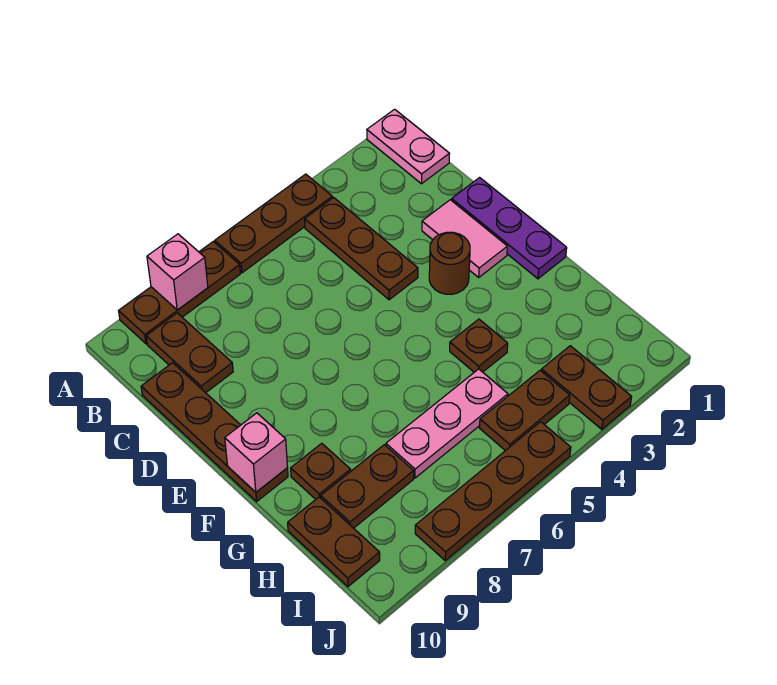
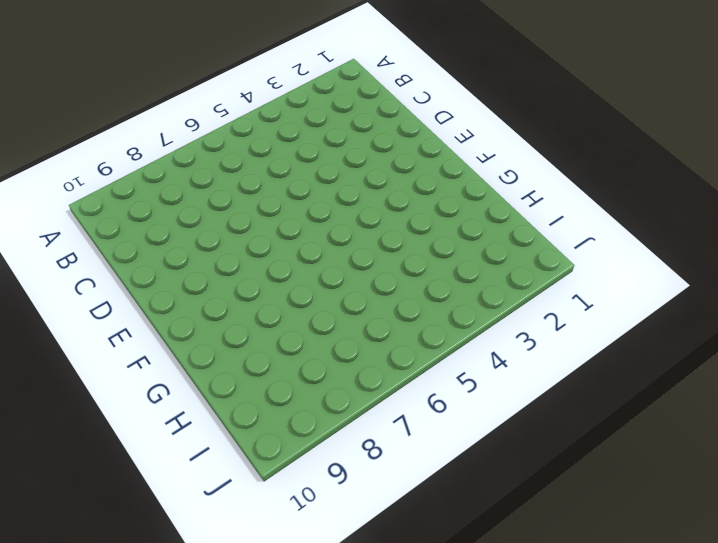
none -> pink 1x2 plate [367,109,450,184]
none -> brown 1x3 plate [215,174,332,273]
none -> brown 1x3 plate [119,242,240,344]

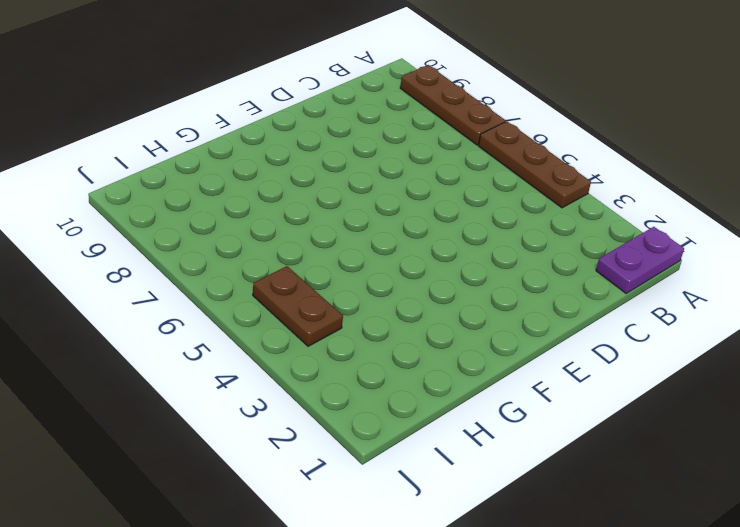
purple 1x2 plate [596,227,684,293] -> pink 1x2 plate [367,109,450,184]
none -> brown 1x3 plate [305,197,418,300]
none -> brown 1x2 plate [146,313,233,393]
none -> brown 1x4 plate [141,363,288,501]

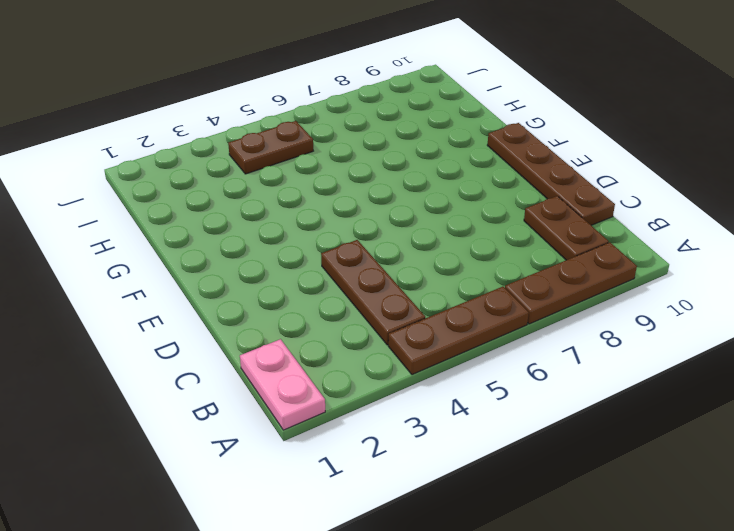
none -> purple 1x3 plate [452,178,567,279]
none -> pink 1x2 tile [422,200,507,277]
none -> brown 1x1 round brick [429,232,470,294]

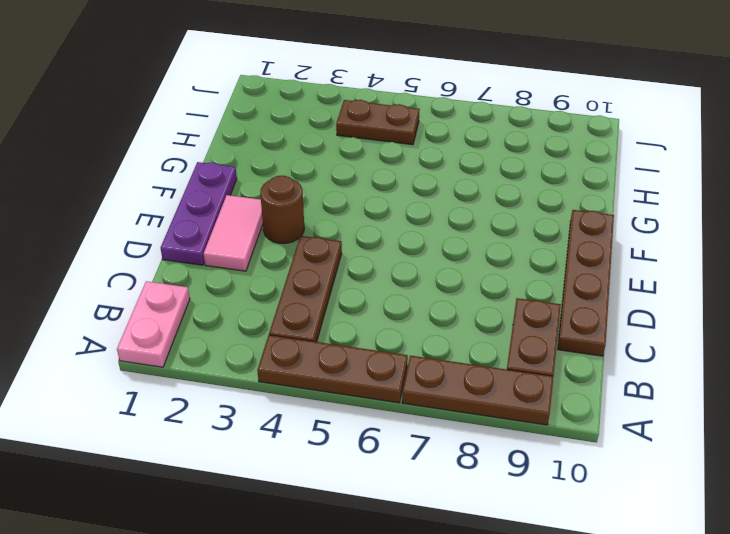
none -> brown 1x1 plate [450,319,508,372]
none -> brown 1x1 plate [291,443,351,499]
none -> pink 1x3 plate [386,369,508,478]

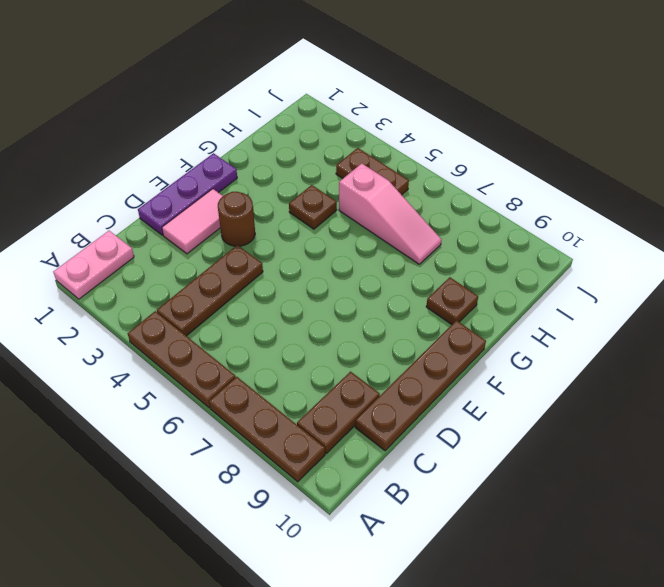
pink 1x3 slope [339,163,442,264] -> pink 1x3 plate [386,369,508,478]
none -> brown 1x2 plate [321,445,414,528]
none -> brown 1x2 plate [288,497,380,587]
none -> brown 1x2 plate [541,346,631,429]

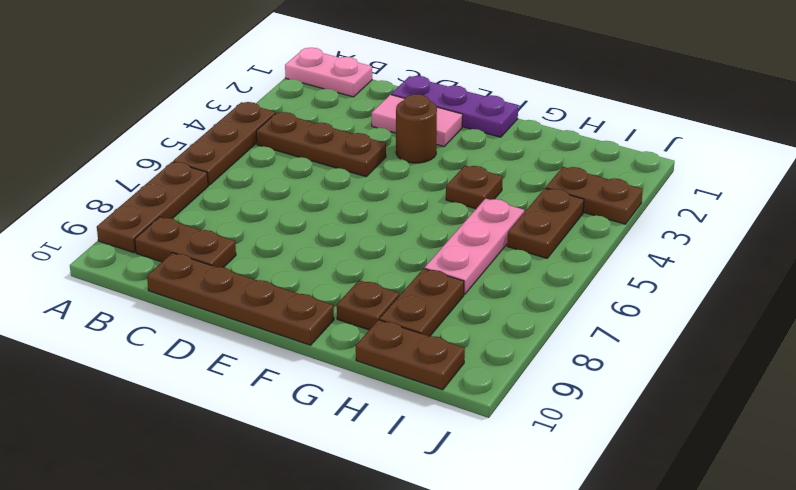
none -> brown 1x4 plate [415,422,571,560]
none -> pink 1x1 brick [147,234,208,310]
none -> pink 1x1 brick [225,413,288,492]

